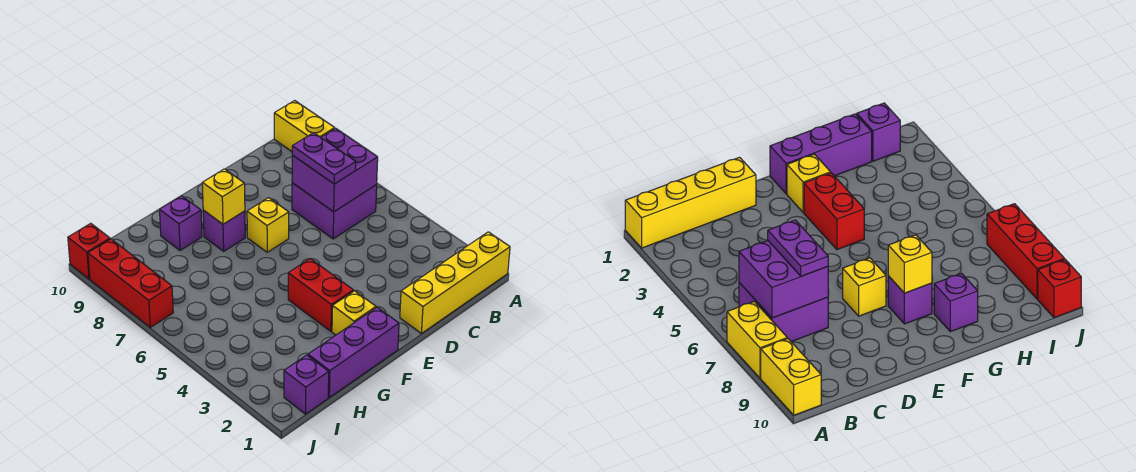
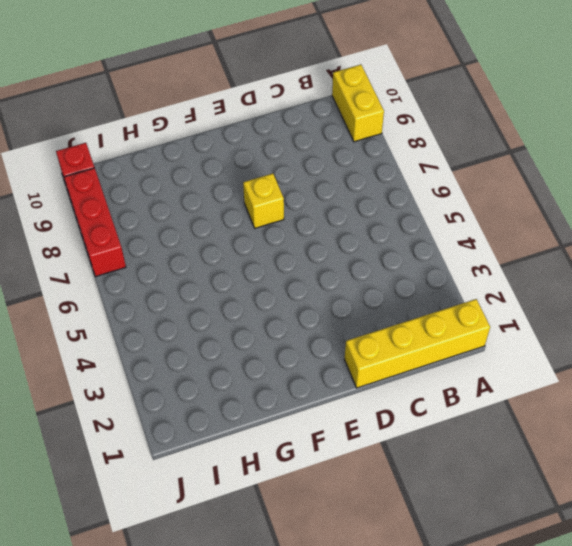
none -> yellow 1x2 brick [727,301,787,378]
none -> purple 2x2 brick [292,183,377,239]
none -> purple 1x3 brick [308,307,399,397]

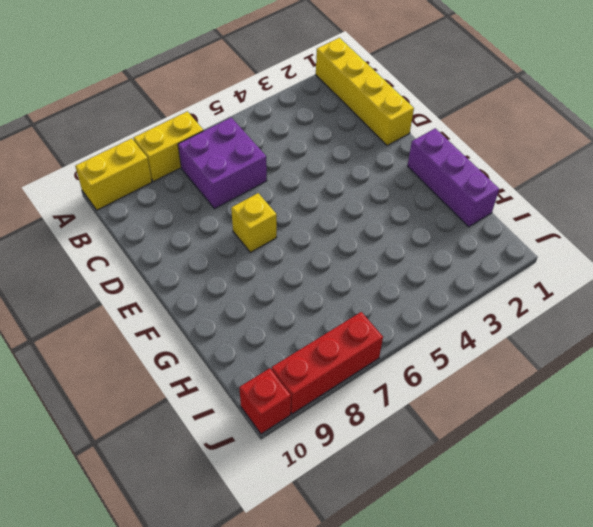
none -> yellow 1x1 brick [332,291,376,335]
none -> red 1x2 brick [288,259,353,331]
none -> purple 1x1 brick [203,210,245,251]

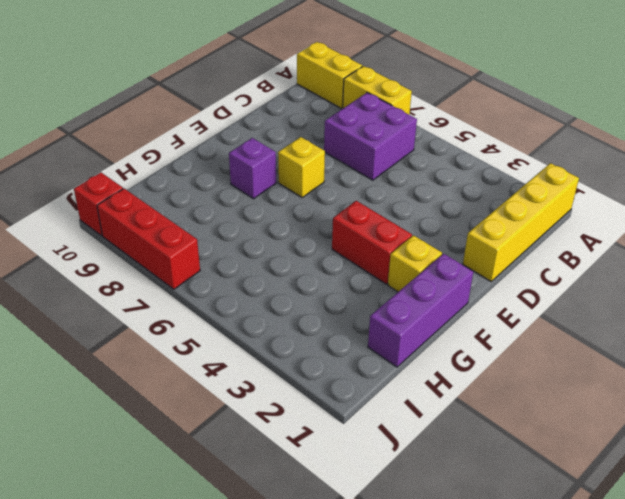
none -> purple 1x1 brick [160,196,202,250]
none -> purple 1x1 brick [284,355,329,414]
none -> purple 2x2 brick [292,128,378,212]

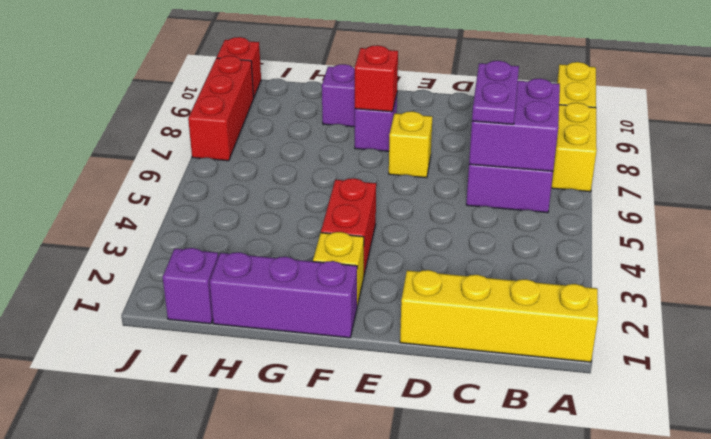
red 1x1 brick [355,45,398,112] -> yellow 1x1 brick [202,169,245,224]

